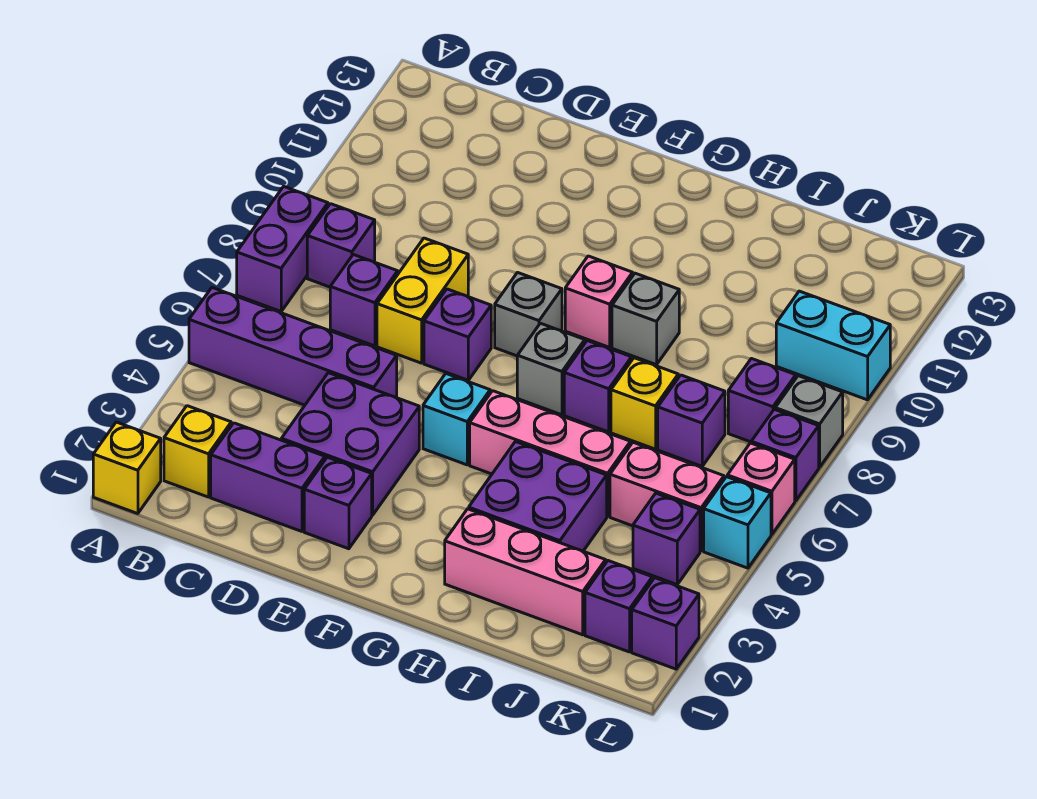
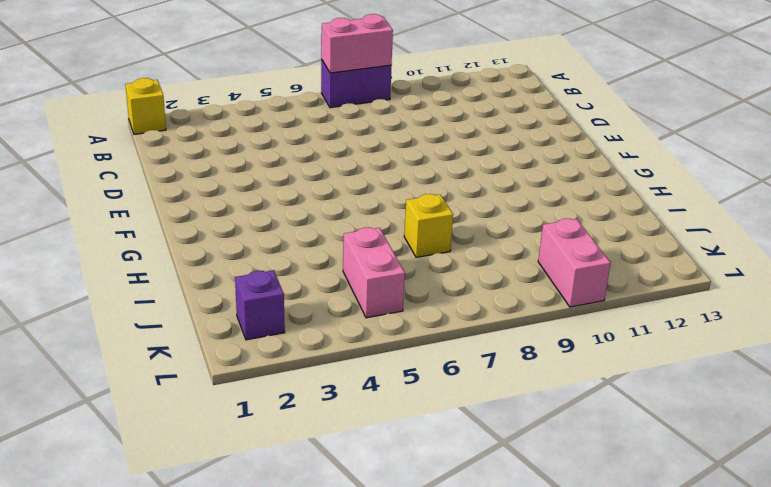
pink 1x2 brick [321,14,393,73] -> none
pink 1x2 brick [538,219,611,307] -> cyan 1x2 brick [776,291,890,400]
none -> purple 1x4 brick [189,288,397,405]
none -> yellow 1x1 brick [164,406,231,497]
none -> purple 1x1 brick [307,204,375,287]
none -> purple 1x2 brick [211,423,325,531]

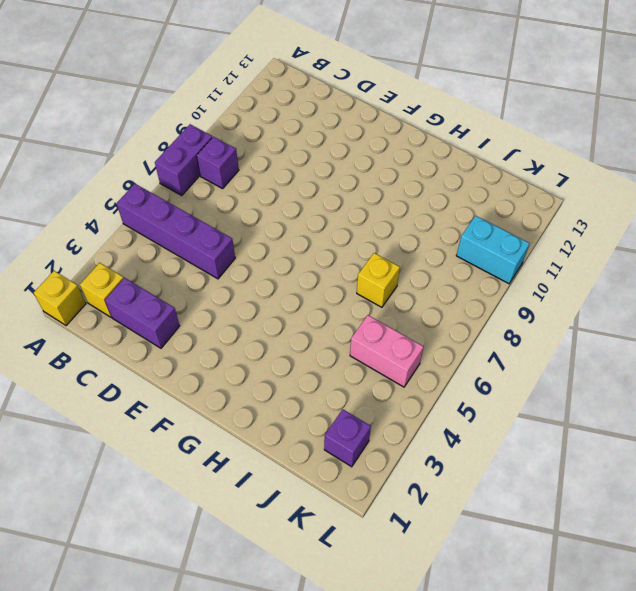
none -> purple 1x1 brick [330,255,398,346]
none -> purple 2x2 brick [281,373,419,515]
none -> yellow 1x2 brick [377,238,468,363]
none -> purple 1x1 brick [304,457,372,549]

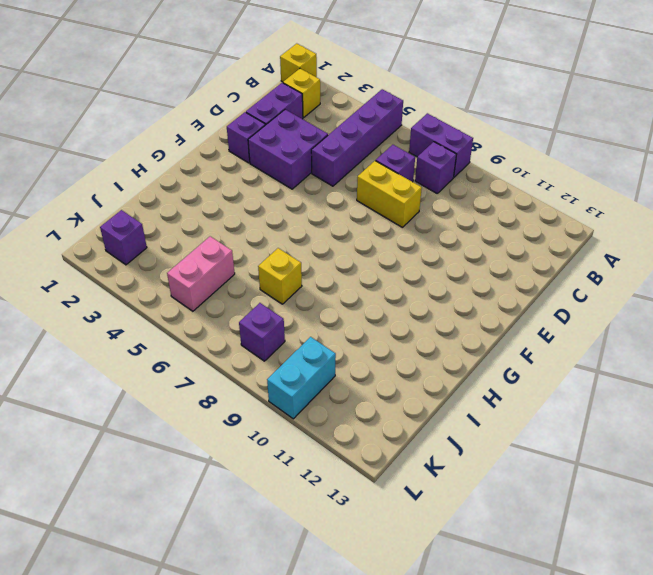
none -> purple 1x1 brick [424,289,491,380]
none -> cyan 1x1 brick [423,374,490,465]
none -> grey 1x1 brick [495,273,562,356]
none -> pink 1x3 brick [470,391,631,517]

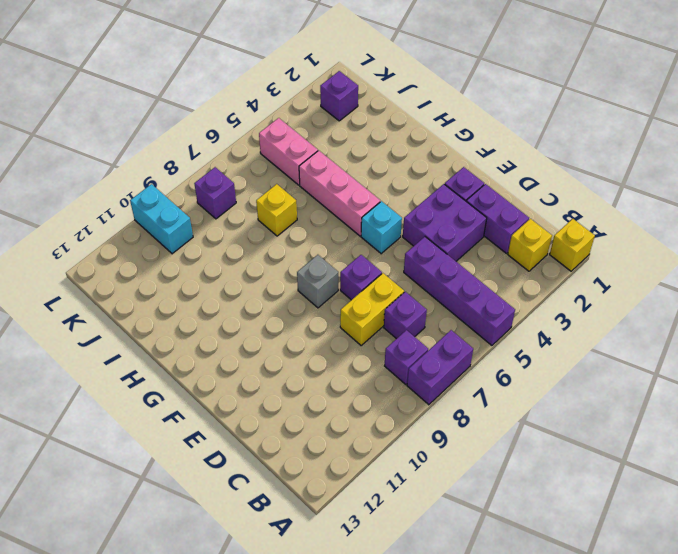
none -> grey 1x1 brick [517,323,585,415]
none -> pink 1x1 brick [565,256,633,347]
none -> pink 1x3 brick [445,509,606,635]
none -> purple 2x2 brick [469,442,607,551]

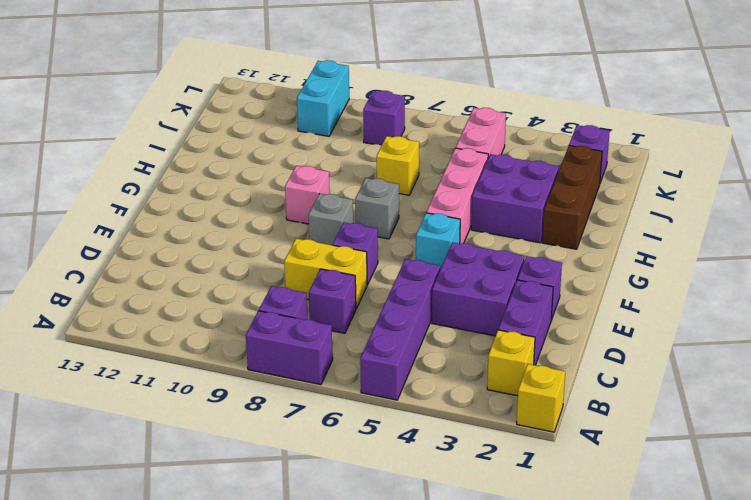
brown 1x3 brick [542,146,602,249] -> pink 1x3 brick [445,509,606,635]
none -> purple 1x1 brick [564,341,632,432]
none -> grey 1x1 brick [612,273,679,365]
none -> purple 1x1 brick [658,375,725,466]
none -> purple 1x1 brick [633,493,700,585]

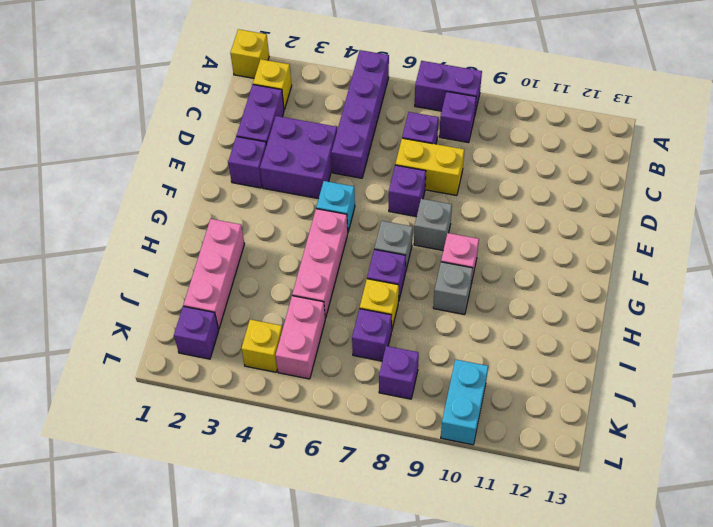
yellow 1x1 brick [242,319,282,372] -> purple 1x1 brick [633,493,700,585]
none -> purple 2x2 brick [469,442,607,551]
none -> purple 1x1 brick [632,578,699,669]
none -> cyan 1x1 brick [704,477,771,568]
none -> pink 1x1 brick [727,443,795,535]

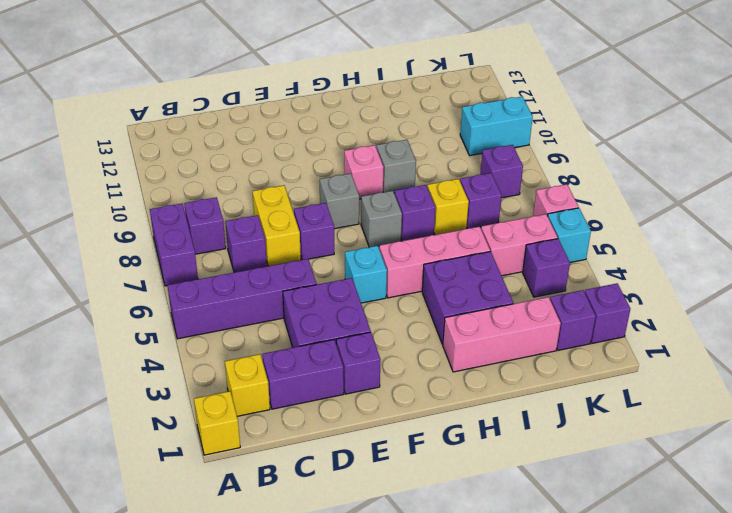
none -> purple 1x1 brick [751,409,819,501]
none -> grey 1x1 brick [775,376,843,467]

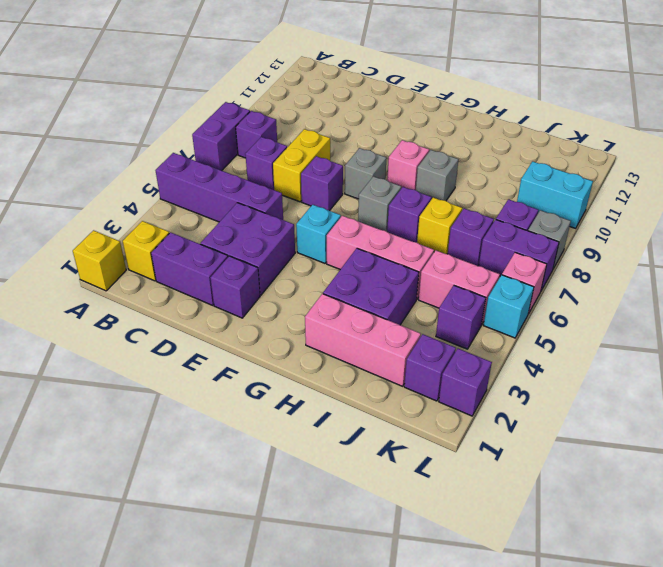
purple 1x2 brick [479,220,559,290] -> purple 1x1 brick [751,409,819,501]

